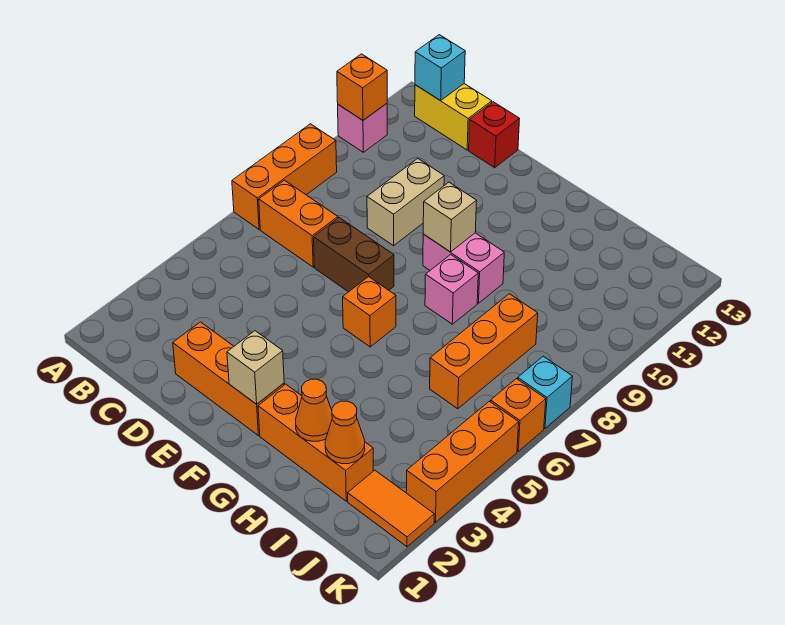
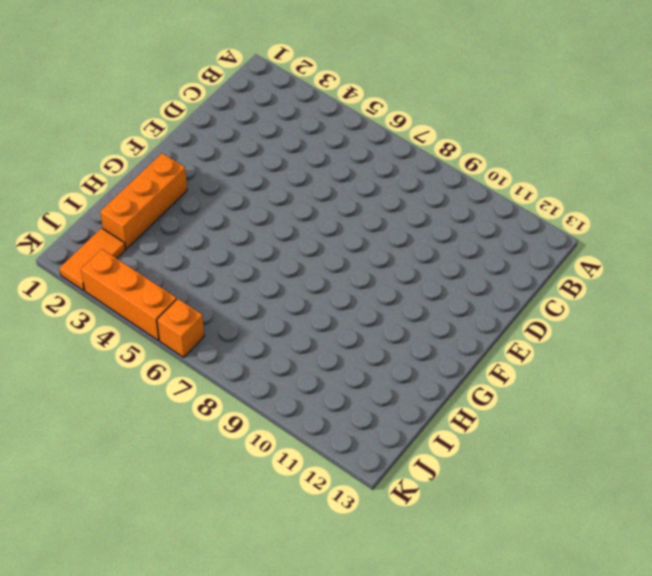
none -> orange 1x3 brick [232,124,337,229]
none -> pink 1x1 brick [338,103,387,152]
none -> orange 1x2 brick [259,180,338,267]

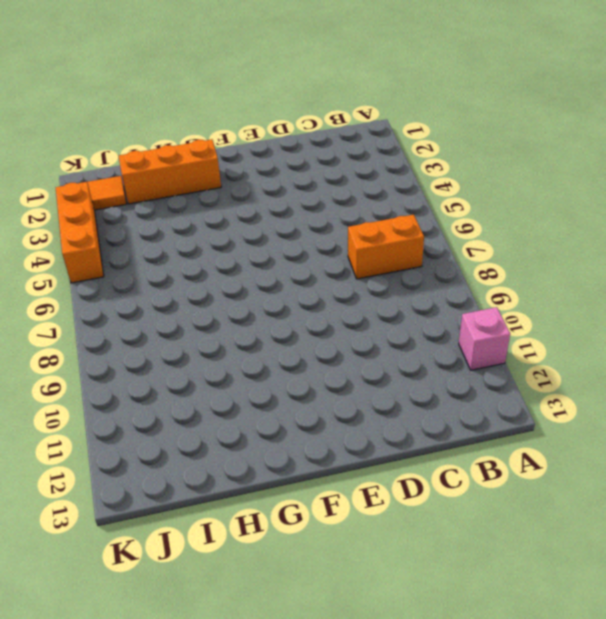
none -> orange 1x3 brick [232,124,337,229]
none -> yellow 1x2 brick [415,84,492,150]
none -> orange 1x3 brick [173,322,284,436]

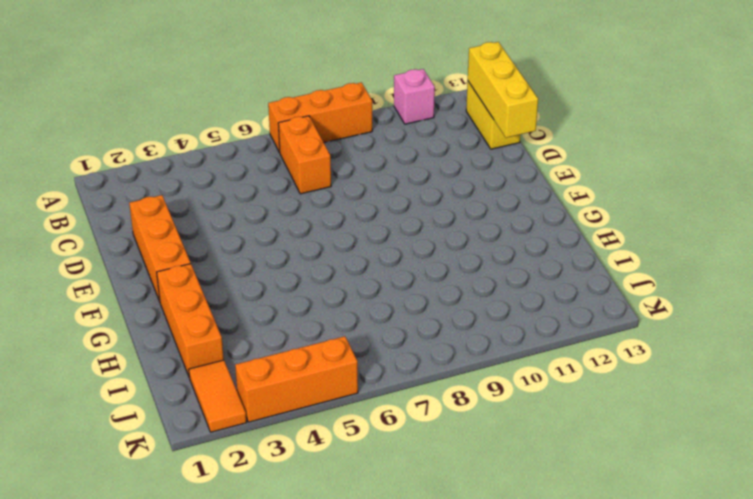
yellow 1x3 brick [468,42,538,138] -> cyan 1x1 brick [415,35,465,101]
none -> brown 1x2 brick [314,218,394,292]
none -> tan 1x2 brick [367,159,444,246]
none -> red 1x1 brick [469,102,519,168]

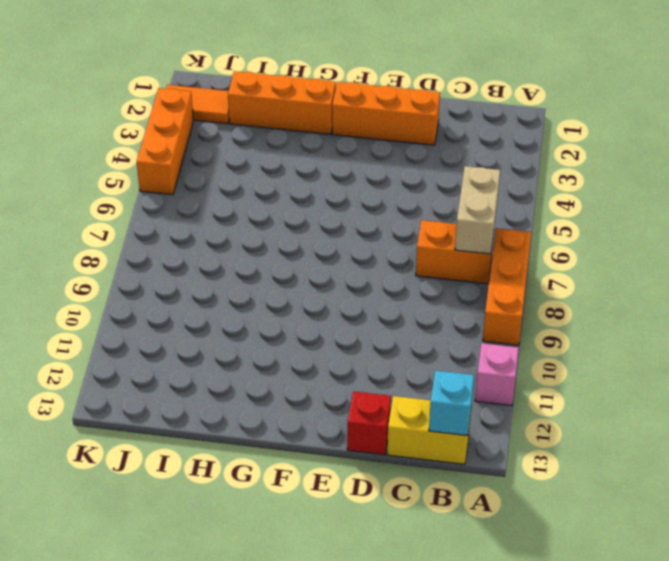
tan 1x2 brick [455,166,500,254] -> tan 1x2 brick moved to [367,159,444,246]
none -> brown 1x2 brick [314,218,394,292]
none -> orange 1x1 brick [343,277,396,347]
none -> pink 1x2 brick [423,233,504,303]

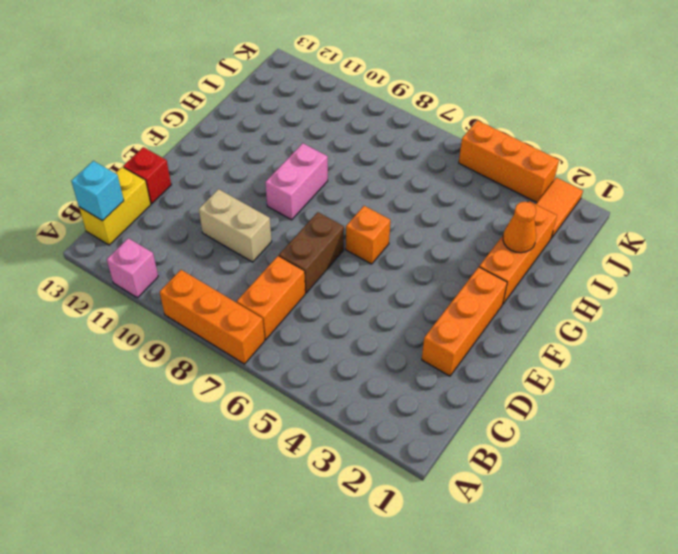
none -> pink 1x1 brick [425,255,478,324]
none -> orange 1x3 brick [430,294,538,409]
none -> orange 1x1 brick [491,379,546,451]

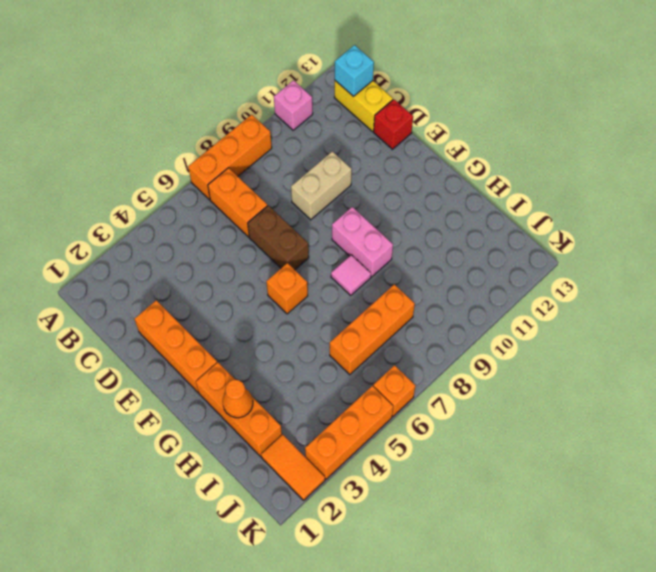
pink 1x1 tile [331,255,371,295] -> pink 1x1 brick [425,255,478,324]
none -> cyan 1x1 brick [518,356,573,428]
none -> orange 1x1 brick [337,54,387,120]
none -> tan 1x1 brick [227,331,284,404]

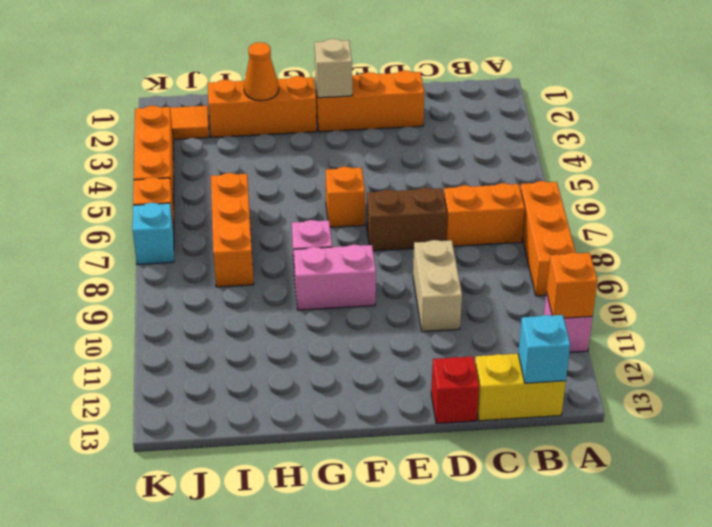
none -> tan 1x1 brick [423,182,477,252]
none -> orange 1x1 cone [325,401,365,464]

